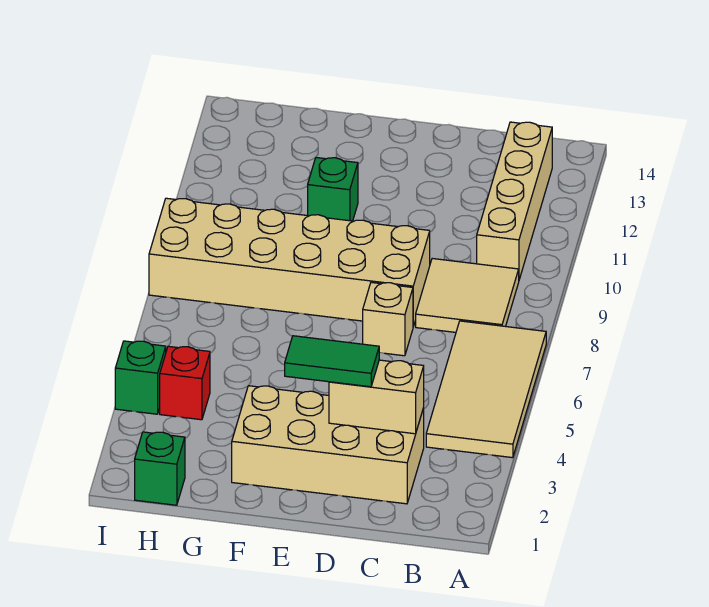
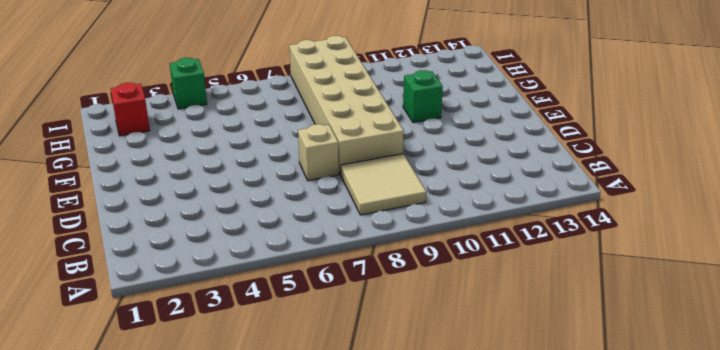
red 1x1 brick [110,83,150,136] -> red 1x1 brick moved to [160,346,210,420]
none -> tan 2x4 tile [426,321,546,458]
none -> tan 1x4 brick [477,122,552,279]
none -> tan 2x4 brick [232,386,424,504]

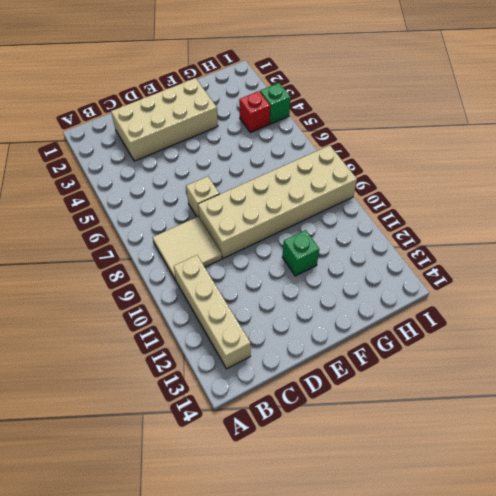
none -> tan 2x4 tile [426,321,546,458]
none -> green 1x1 brick [135,432,185,505]
none -> tan 1x2 brick [329,360,424,434]

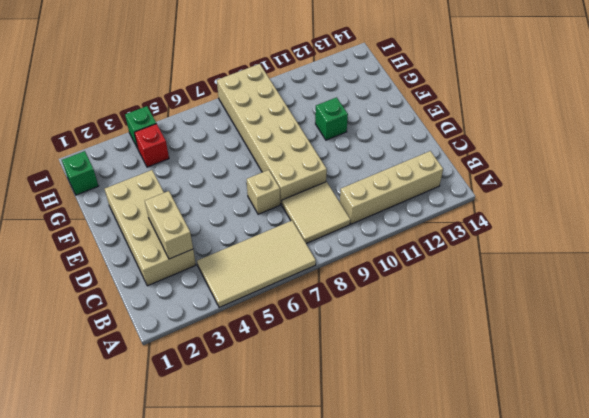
none -> green 1x2 tile [285,336,379,387]

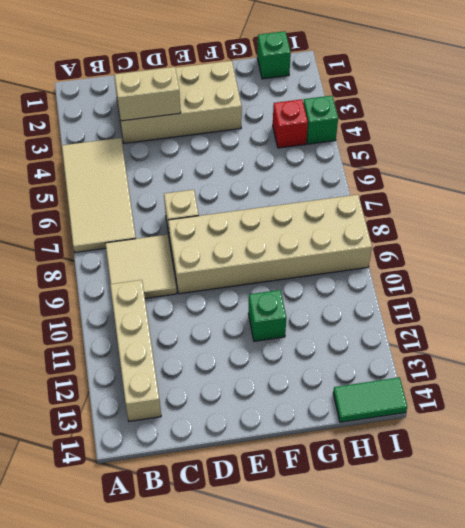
green 1x2 tile [333,377,407,422] -> green 1x2 tile moved to [285,336,379,387]

